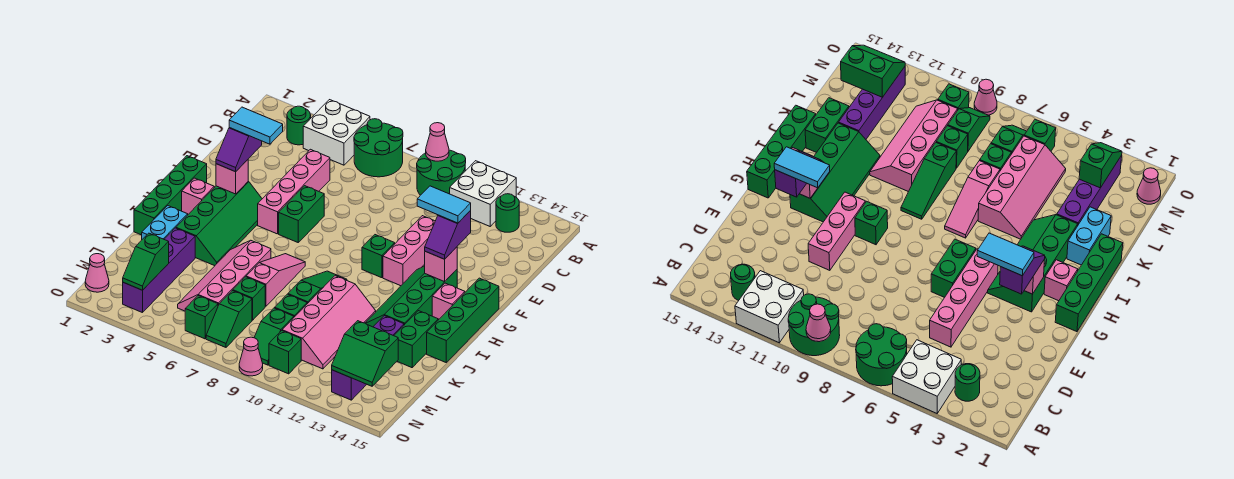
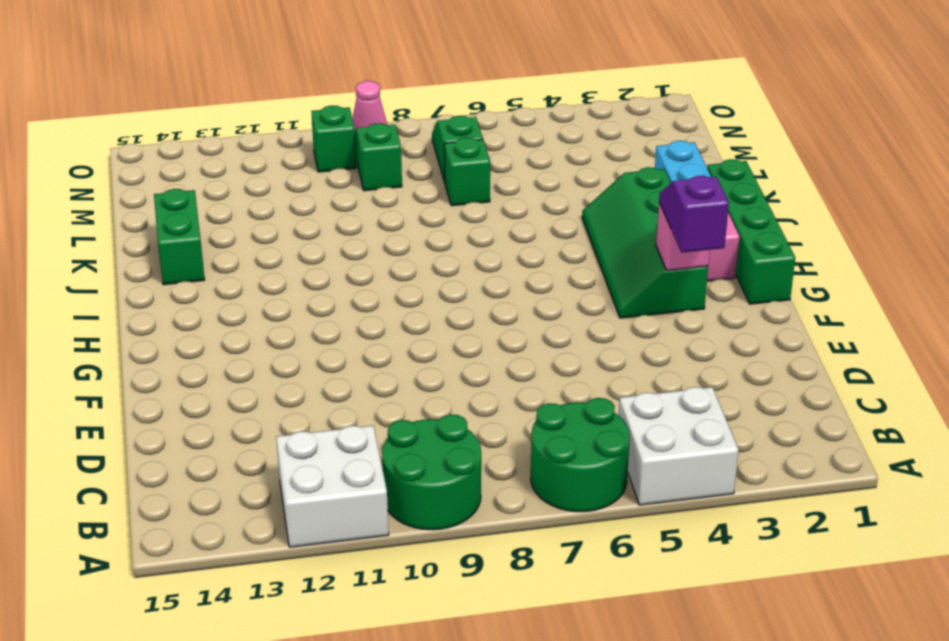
none -> green 1x1 round brick [287,106,311,145]
none -> green 1x1 round brick [496,194,519,232]
none -> pink 1x4 brick [258,149,330,234]
none -> pink 1x3 brick [383,216,435,286]

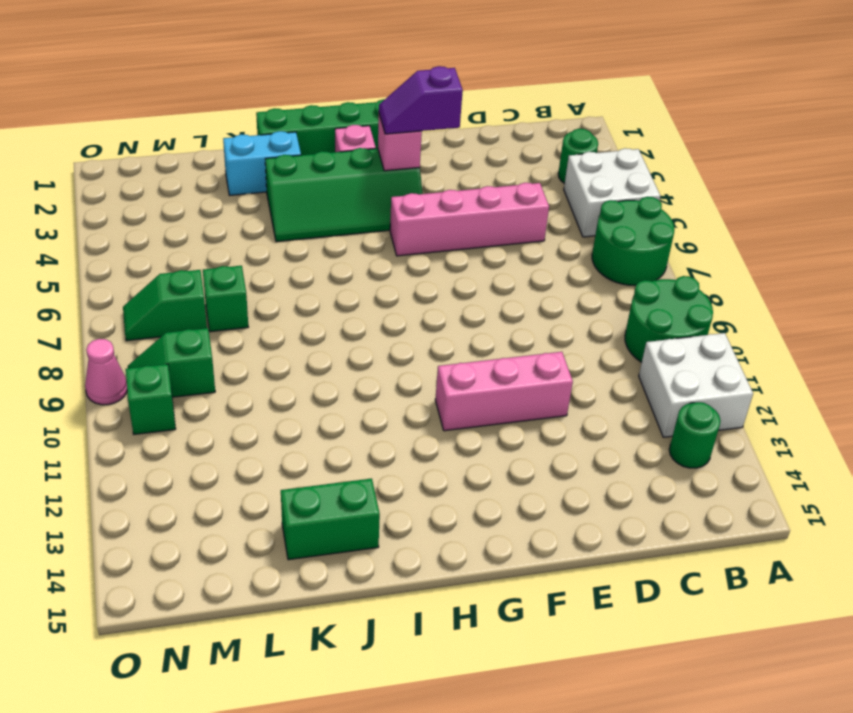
none -> green 1x2 brick [279,186,324,242]
none -> green 1x1 brick [362,235,395,278]
none -> green 2x4 slope [366,266,457,327]
none -> green 1x4 brick [427,278,499,362]

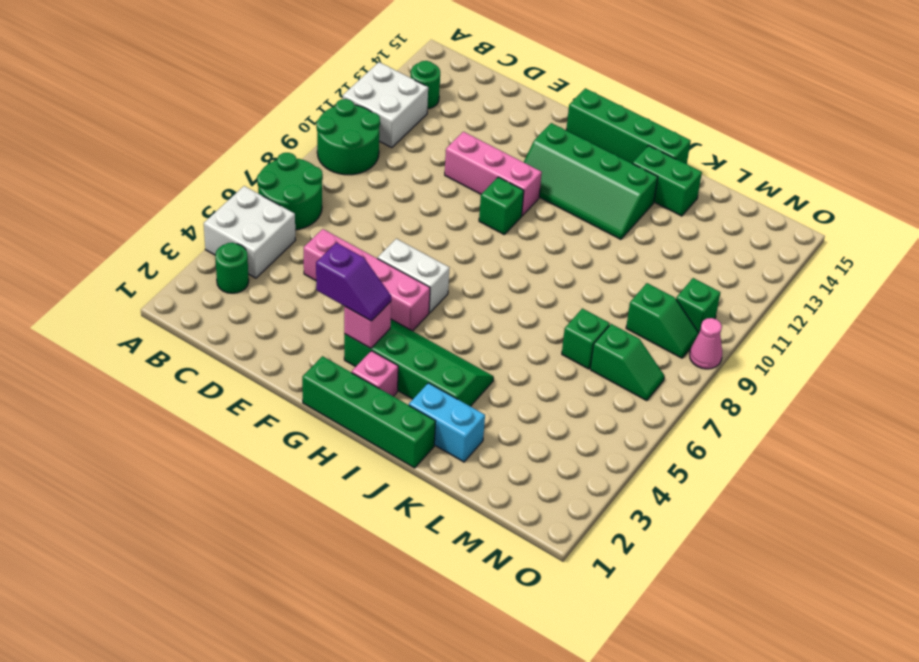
white 1x2 brick [377,239,449,313] -> green 1x2 brick [279,186,324,242]
none -> pink 1x1 brick [432,283,465,320]
none -> pink 1x3 slope [246,254,305,306]
none -> green 1x3 slope [288,271,347,304]
none -> pink 2x4 slope [178,241,271,311]

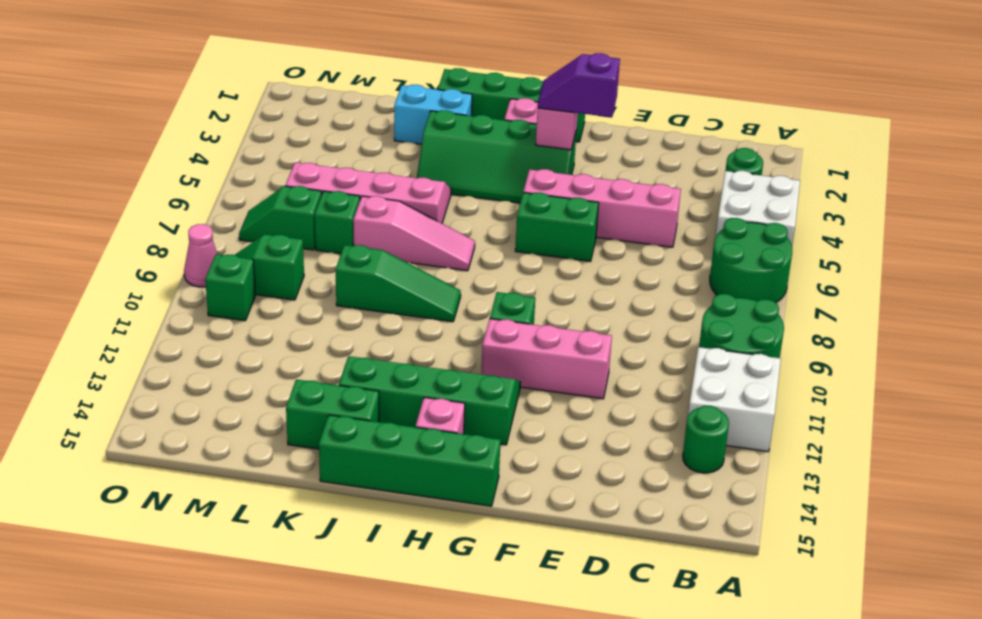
none -> pink 2x4 slope [282,276,376,369]
none -> purple 1x4 brick [123,228,195,313]
none -> purple 1x4 brick [332,316,404,400]
none -> green 1x1 brick [275,294,307,317]

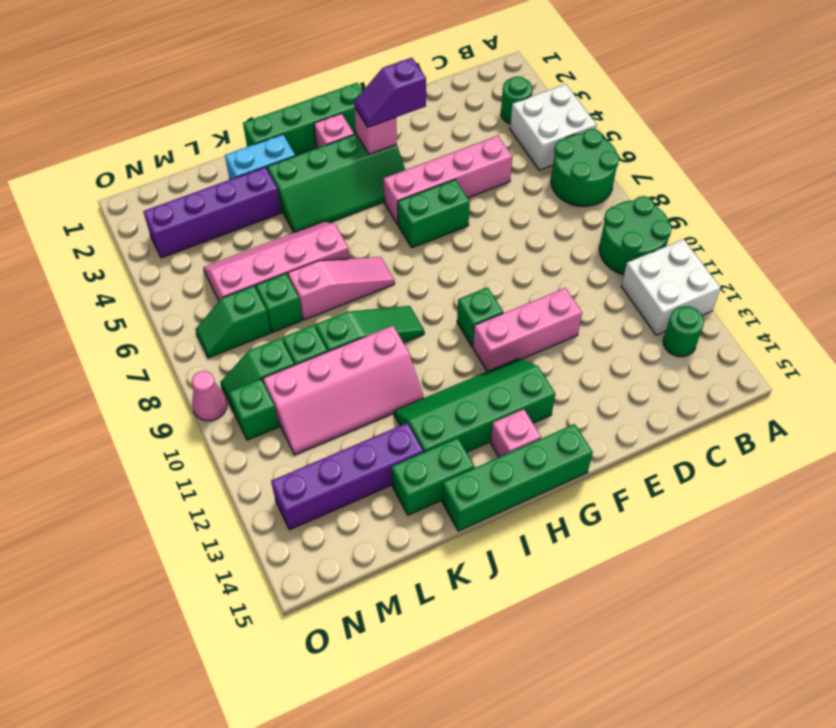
none -> pink 1x1 cone [85,254,109,292]
none -> green 1x1 brick [185,296,218,339]
none -> pink 1x1 cone [426,123,449,161]
none -> pink 1x1 brick [425,247,457,282]

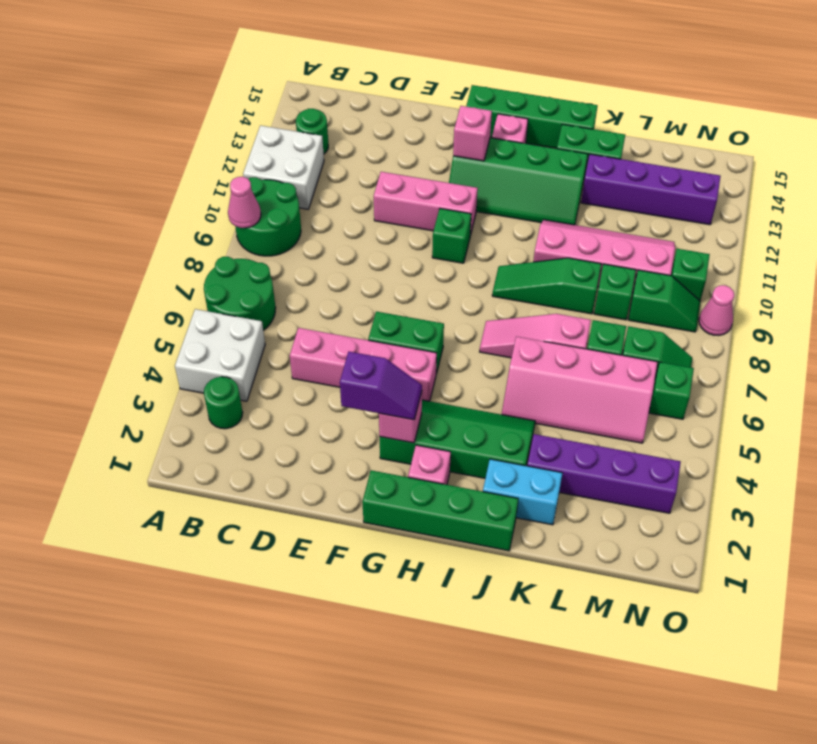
none -> pink 1x1 cone [85,254,109,292]
none -> green 1x2 slope [123,233,169,290]
none -> green 2x2 slope [332,321,398,386]
none -> purple 1x2 slope [425,211,471,259]

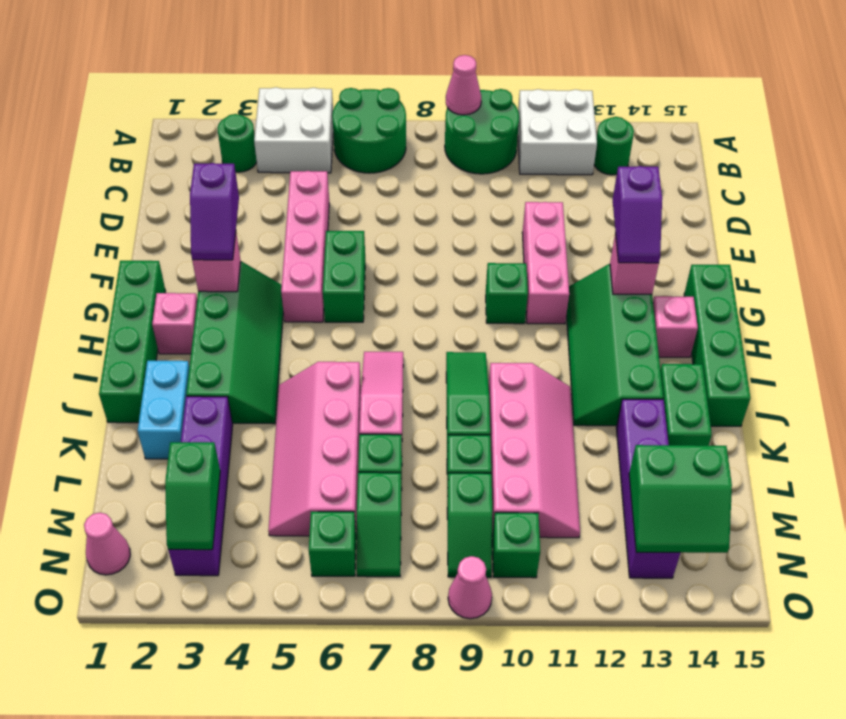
none -> cyan 1x2 tile [229,107,283,144]
none -> cyan 1x2 tile [417,186,471,223]

